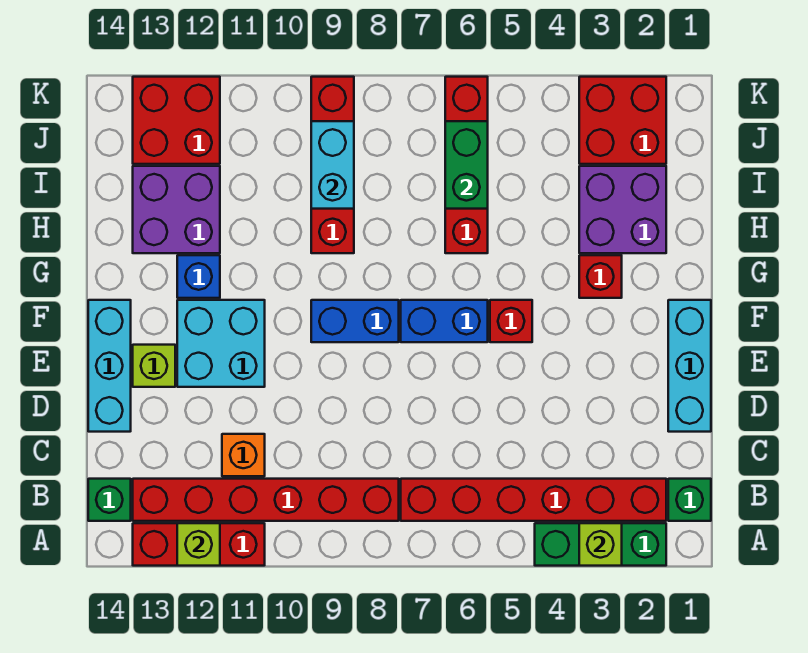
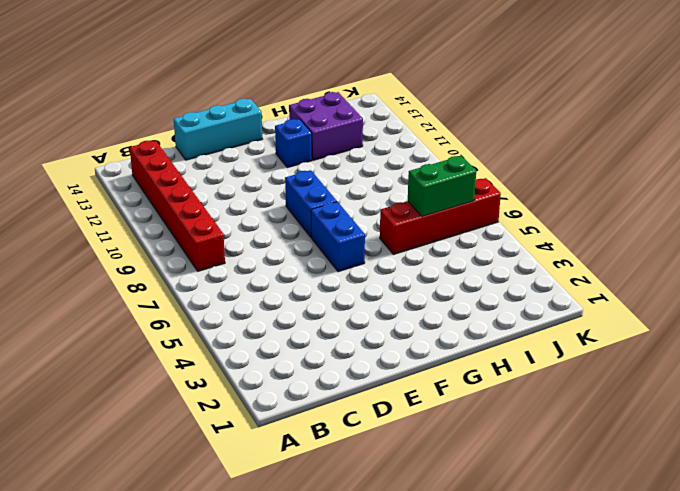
none -> green 1x3 brick [535,523,666,566]
none -> red 1x3 brick [133,523,265,566]
none -> green 1x1 brick [668,479,711,521]

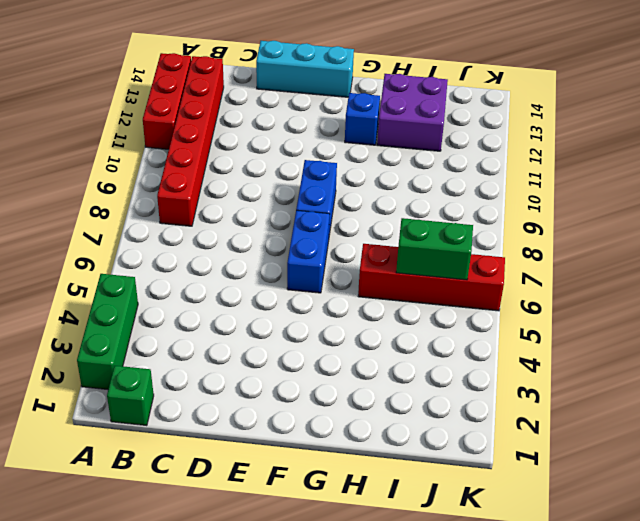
none -> red 1x6 brick [401,479,666,521]
none -> green 1x1 brick [88,479,131,521]
none -> orange 1x1 brick [222,434,265,476]

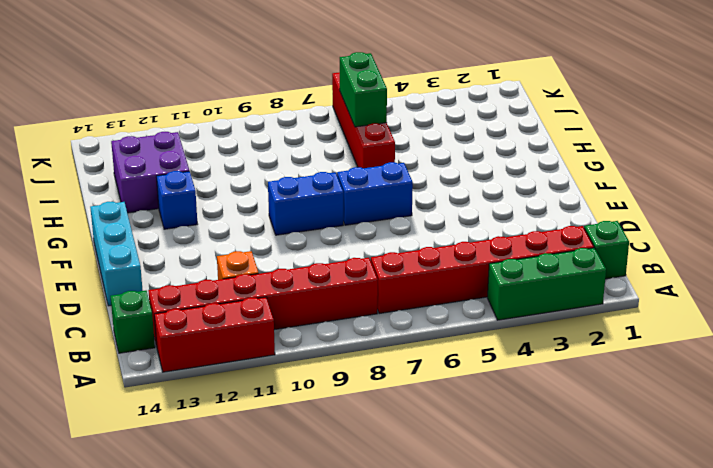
none -> cyan 1x3 brick [668,300,711,432]
none -> cyan 2x2 brick [177,300,265,387]
none -> lime 1x1 brick [133,345,175,387]

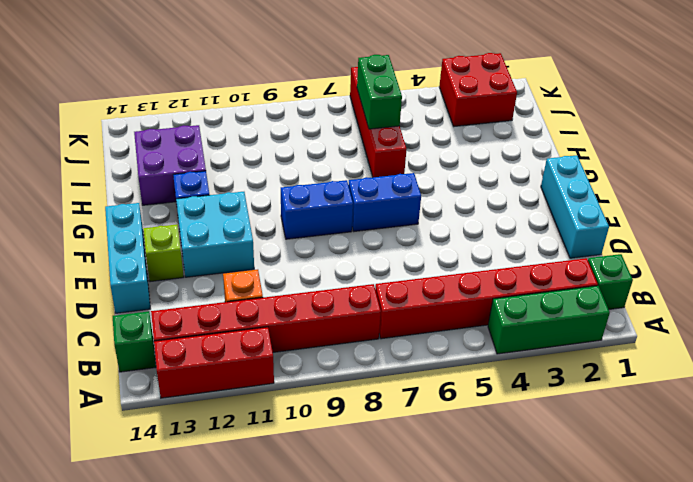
none -> red 1x1 brick [490,300,532,342]
none -> red 1x1 brick [579,255,622,298]
none -> purple 2x2 brick [579,166,666,253]

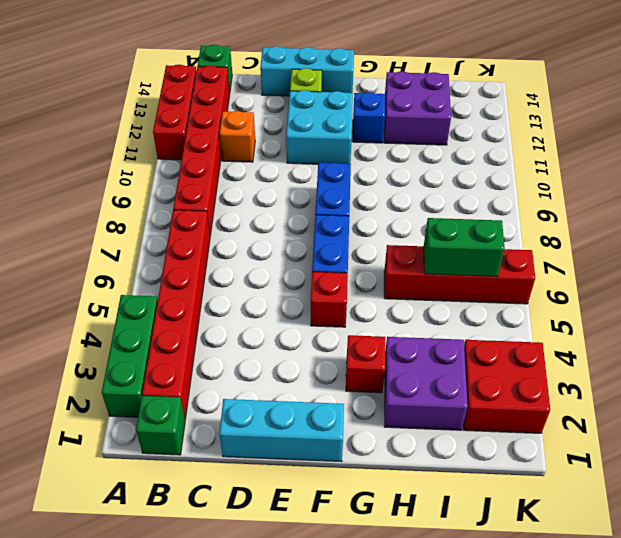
none -> red 1x4 brick [311,77,354,253]
none -> red 2x2 brick [133,77,220,164]
none -> lime 1x1 brick [579,523,622,566]

